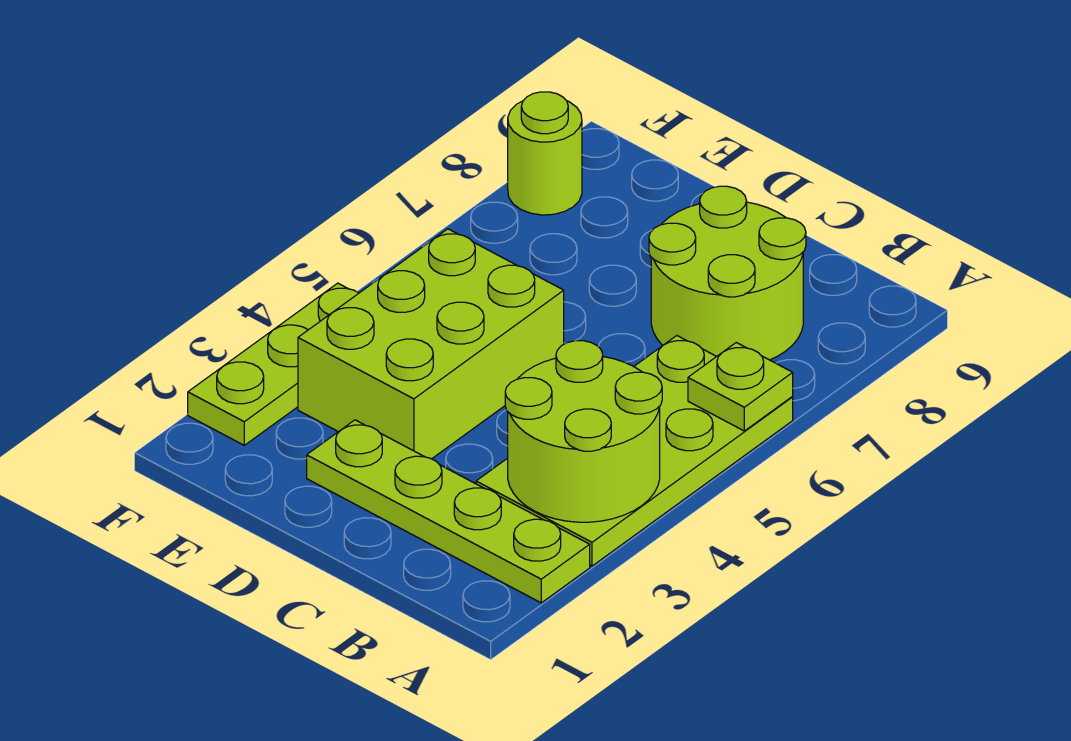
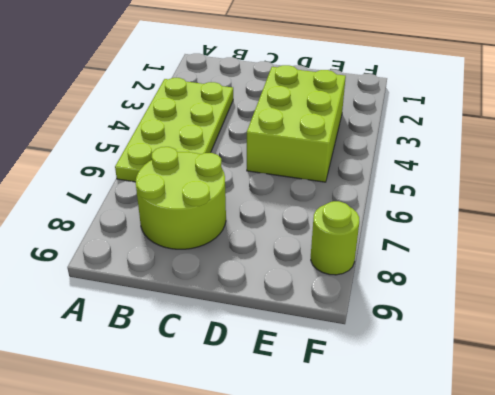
none -> lime 1x4 plate [307,420,590,603]
none -> lime 1x3 plate [188,283,359,445]

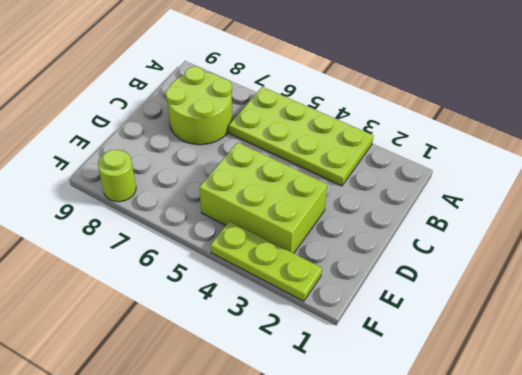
none -> lime 1x4 plate [307,420,590,603]
none -> lime 2x2 round brick [505,341,662,522]

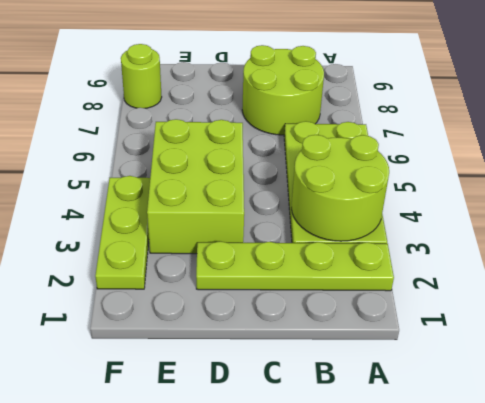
none -> lime 1x1 plate [688,343,793,431]

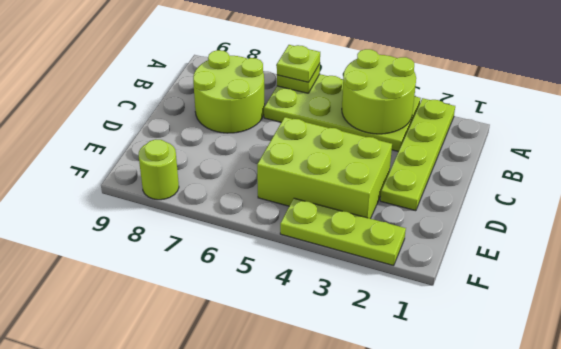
lime 1x1 plate [277,45,320,82] -> none

